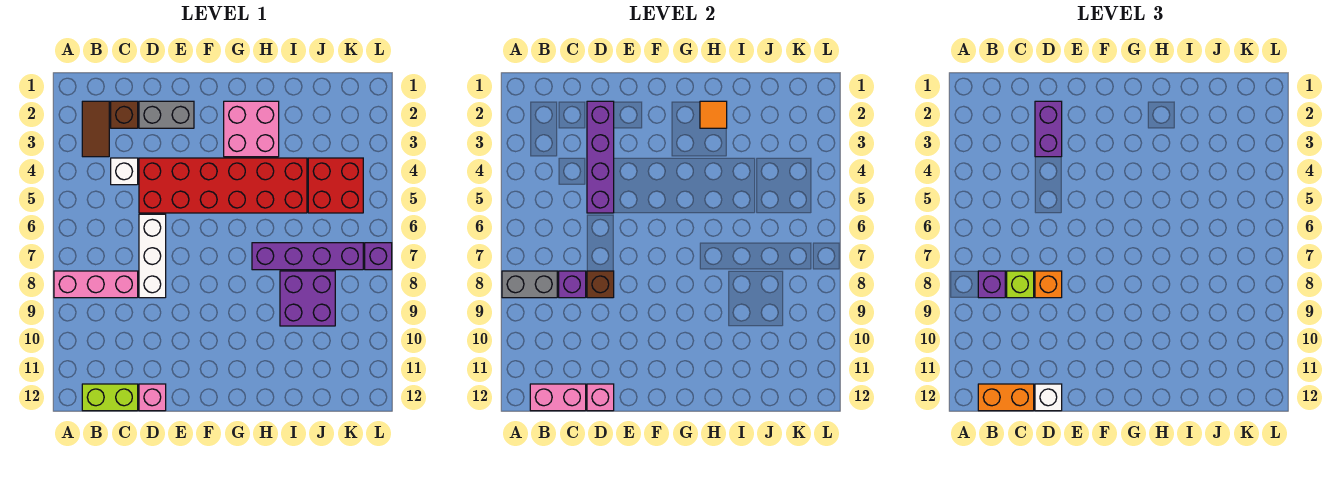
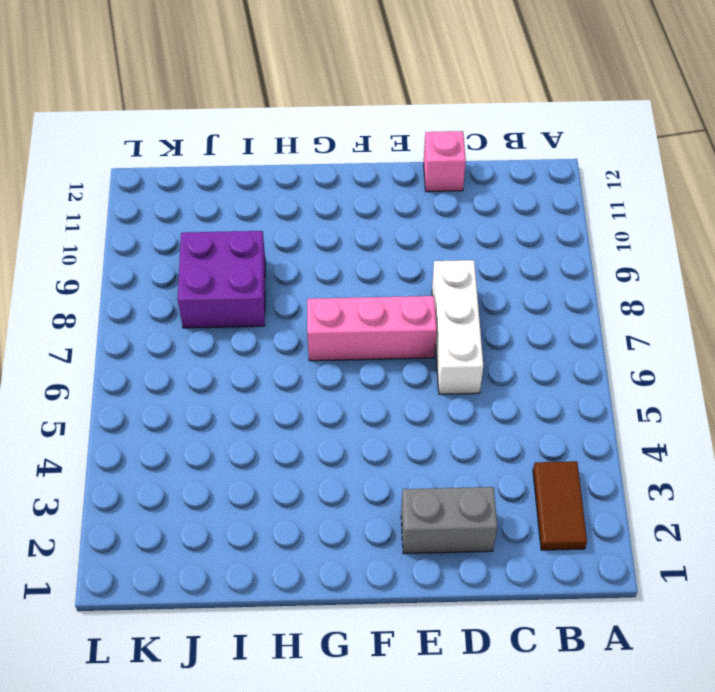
pink 1x3 brick [307,296,437,361] -> pink 1x3 brick moved to [54,271,138,298]
none -> lime 1x2 brick [82,384,138,411]
none -> brown 1x1 brick [111,101,138,128]
none -> white 1x1 brick [111,158,138,185]

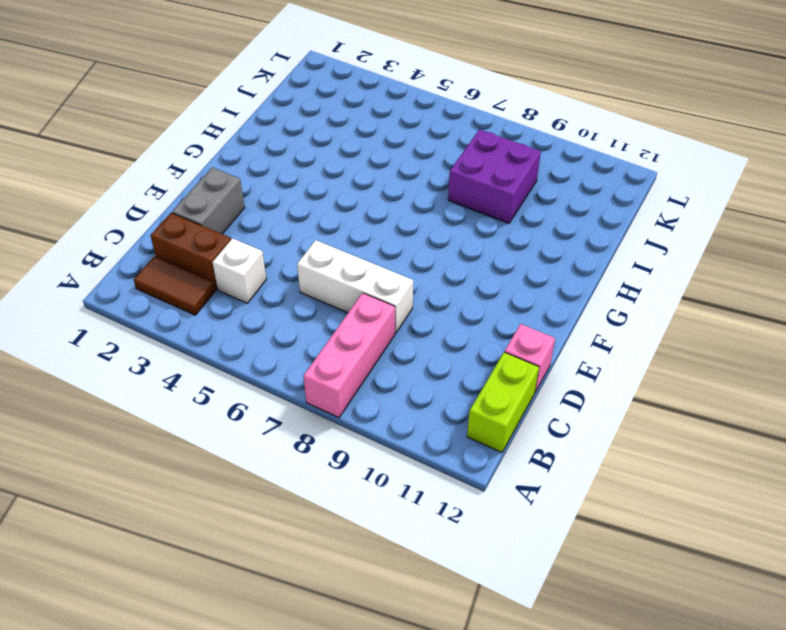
brown 1x2 brick [151,213,231,290] -> brown 1x1 brick [111,101,138,128]
none -> red 2x6 brick [139,158,307,213]
none -> pink 2x2 brick [224,101,279,157]
none -> purple 1x4 brick [252,243,363,270]

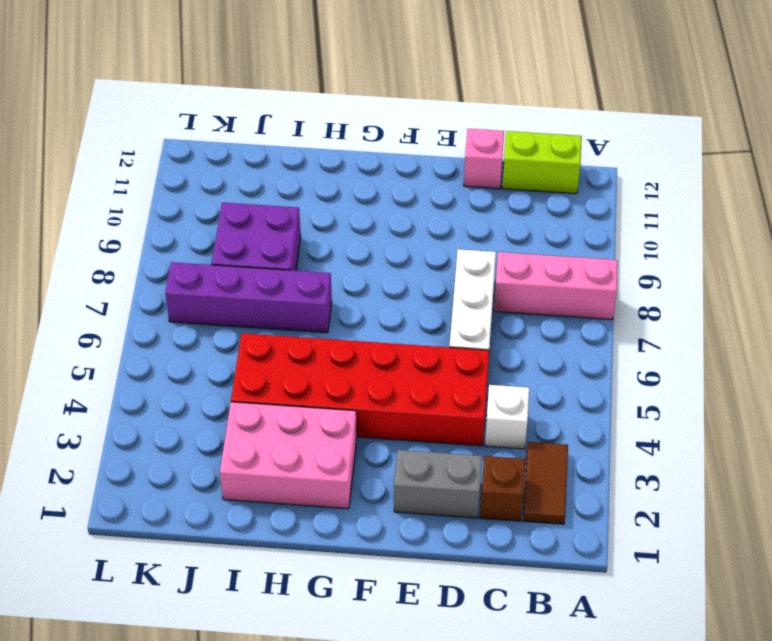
pink 2x3 brick [220,402,357,509] -> pink 2x2 brick [224,101,279,157]
none -> red 2x2 brick [308,158,363,213]
none -> purple 1x1 brick [365,243,392,270]
none -> grey 1x2 brick [502,271,557,298]

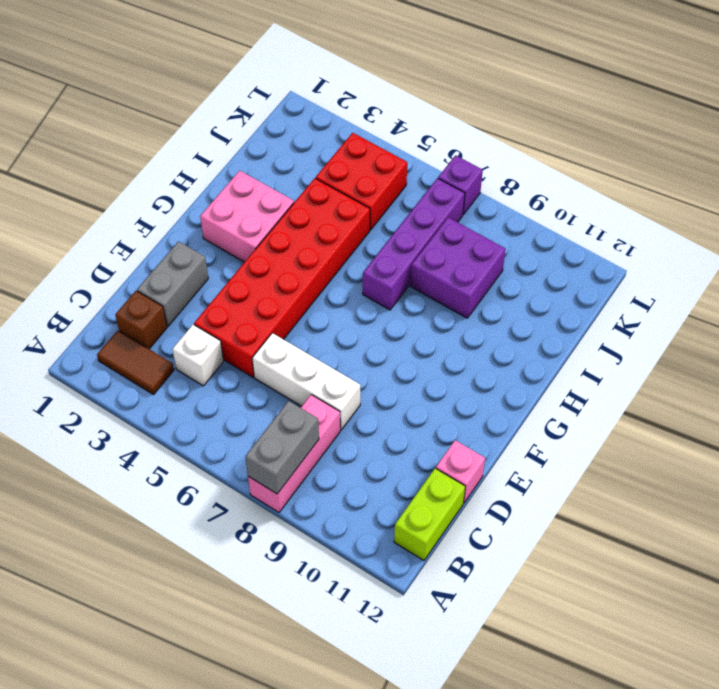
none -> pink 1x2 brick [530,384,586,411]
none -> purple 1x1 brick [559,271,586,298]
none -> purple 1x4 brick [587,101,614,213]

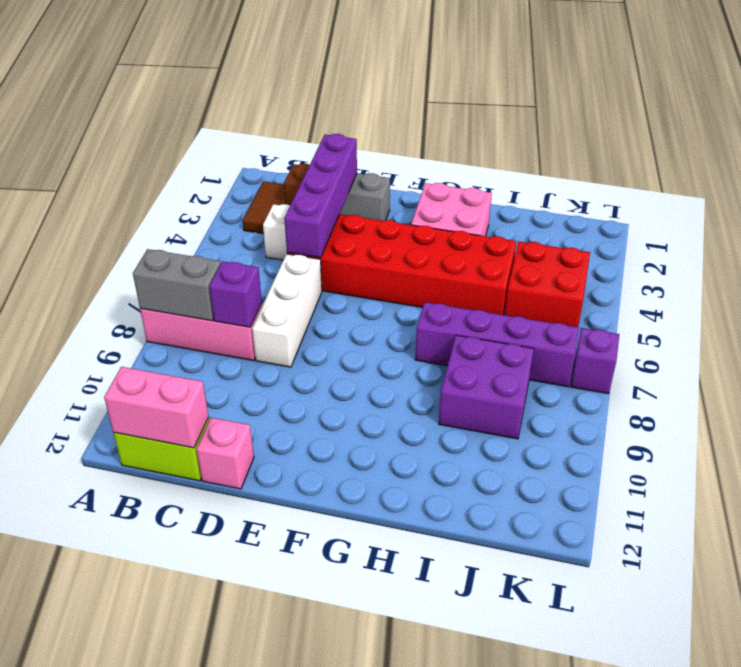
none -> brown 1x1 brick [587,271,614,298]
none -> pink 1x1 brick [587,384,614,411]
none -> orange 1x1 tile [700,101,727,128]

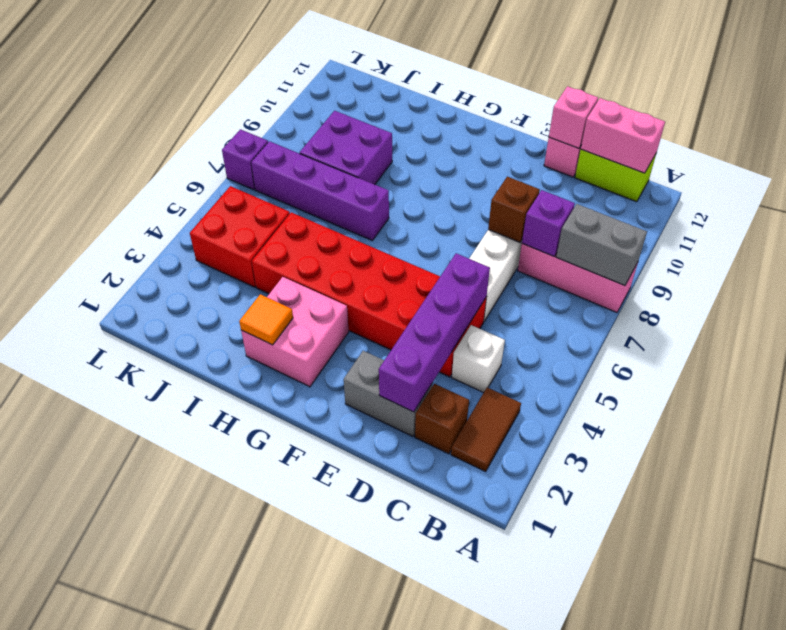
none -> purple 1x1 brick [978,271,1005,298]
none -> orange 1x2 brick [978,384,1034,411]
none -> lime 1x1 brick [1007,271,1034,298]

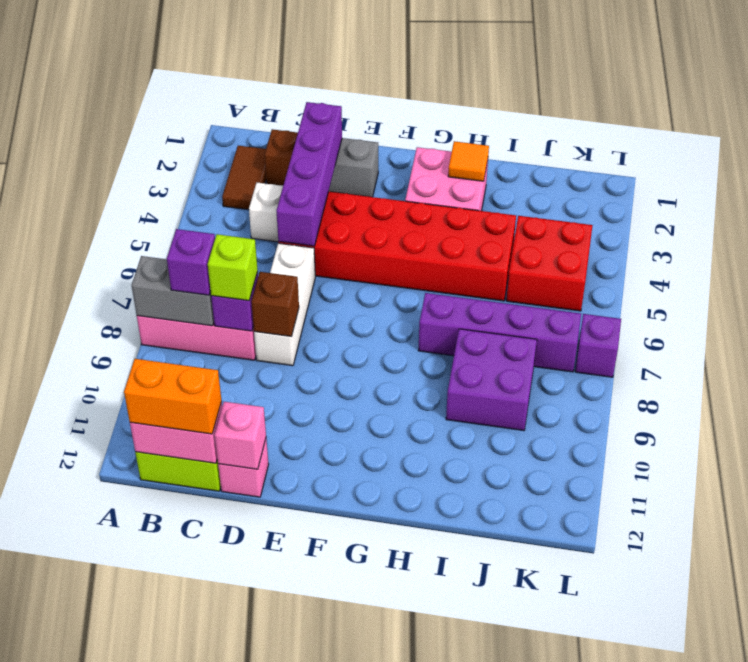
none -> purple 1x2 brick [1035,101,1062,157]
none -> orange 1x1 brick [1035,271,1062,298]
none -> white 1x1 brick [1035,384,1062,411]

